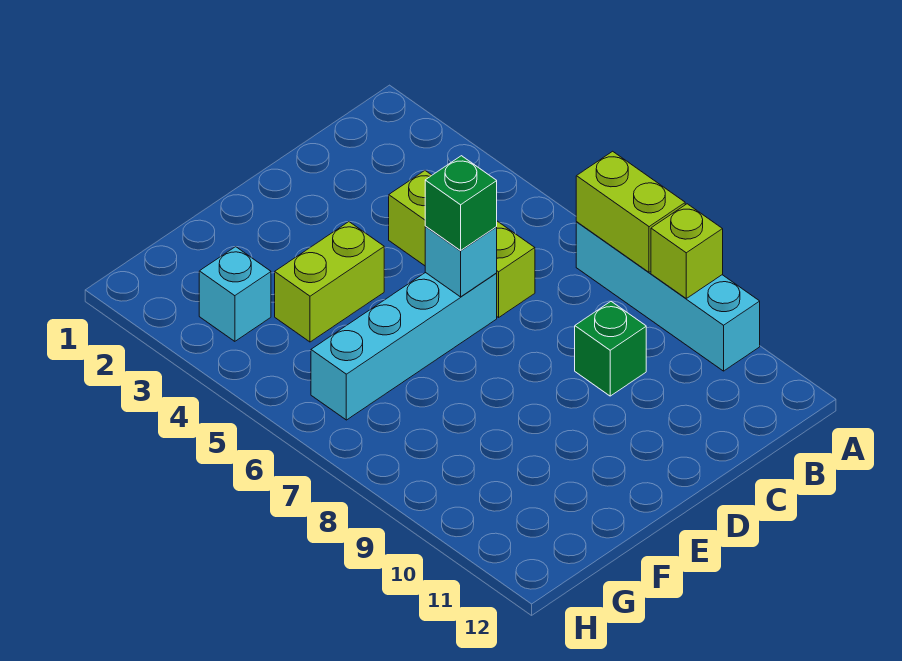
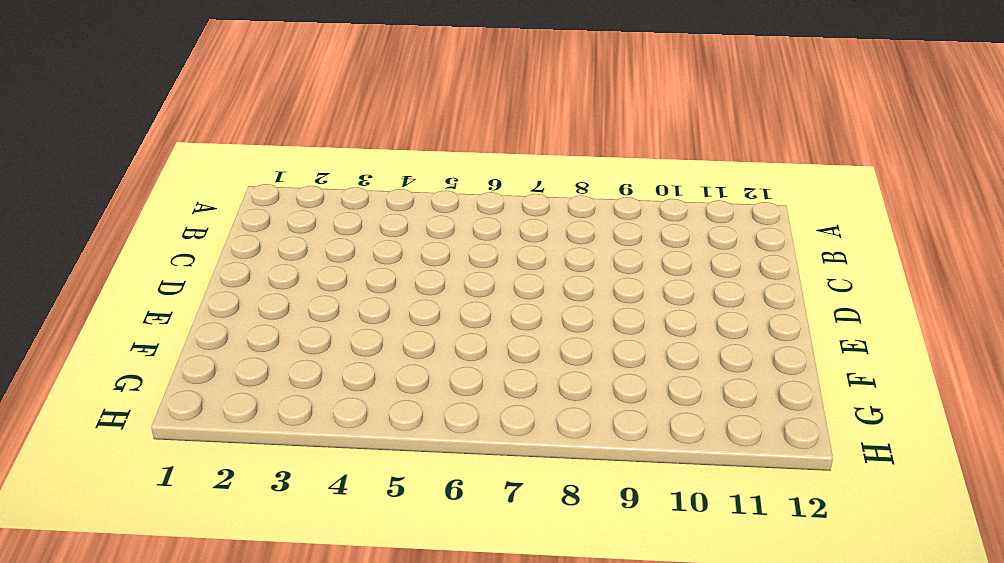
none -> cyan 1x4 brick [576,222,760,371]
none -> lime 1x3 brick [389,171,535,317]

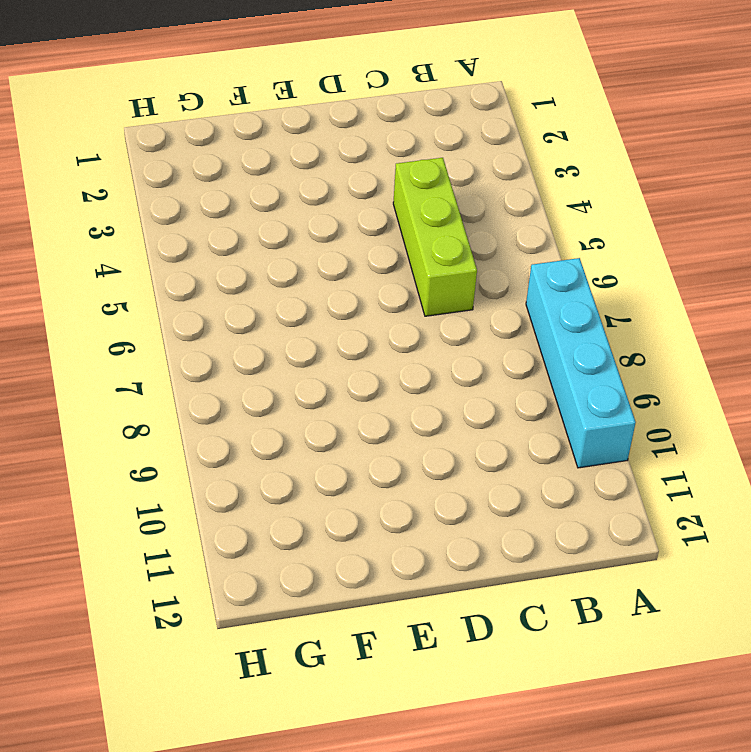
none -> green 1x1 brick [575,301,646,396]
none -> cyan 1x4 brick [311,272,497,420]

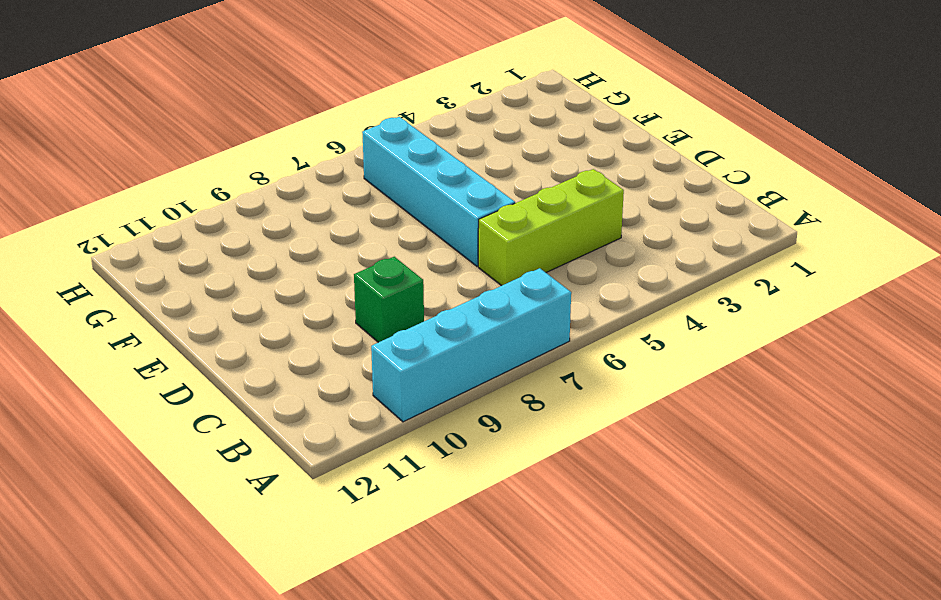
none -> lime 1x2 brick [275,222,384,342]
none -> cyan 1x1 brick [199,247,271,341]

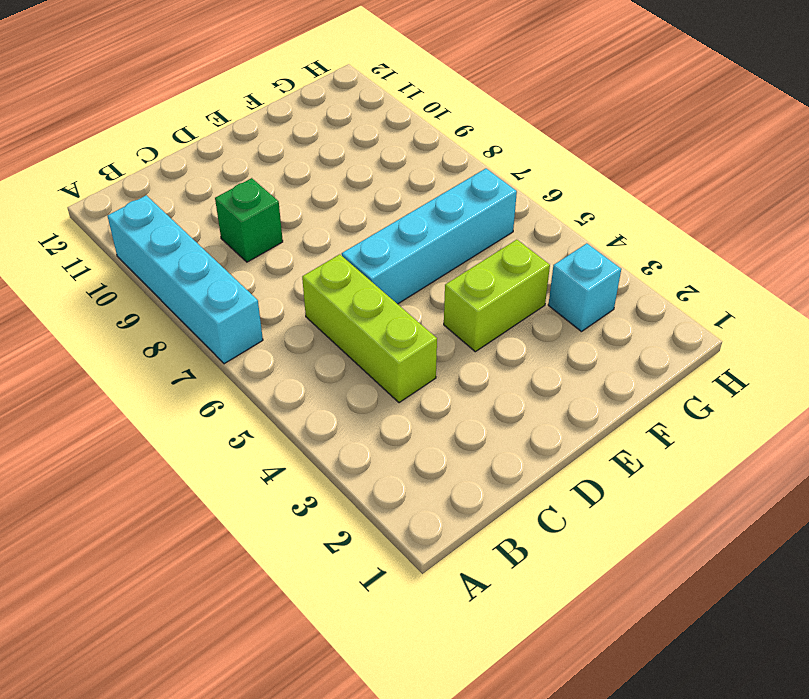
none -> lime 1x2 brick [576,151,685,272]
none -> lime 1x1 brick [651,204,723,298]

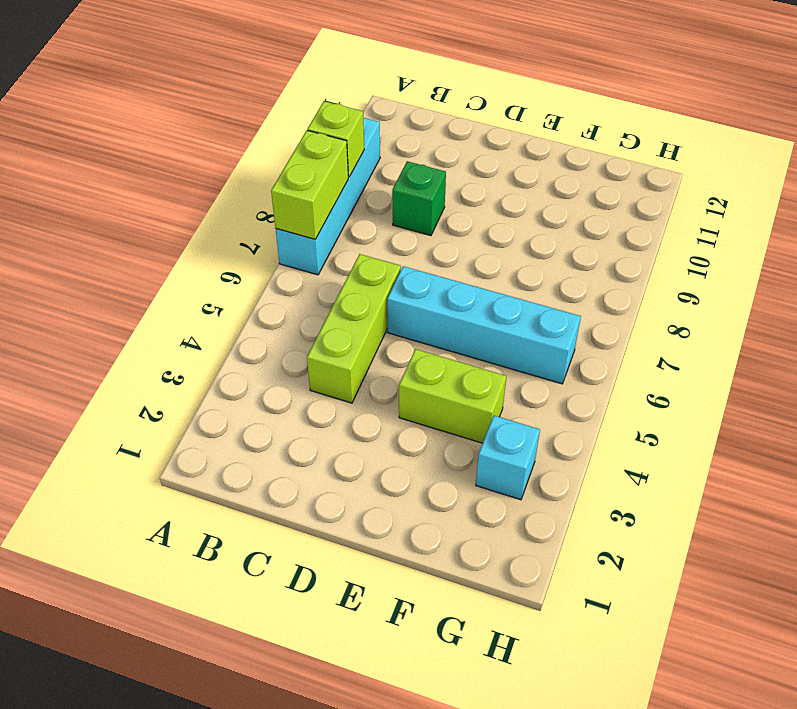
none -> cyan 1x1 brick [425,226,497,297]
none -> green 1x1 brick [425,156,497,250]

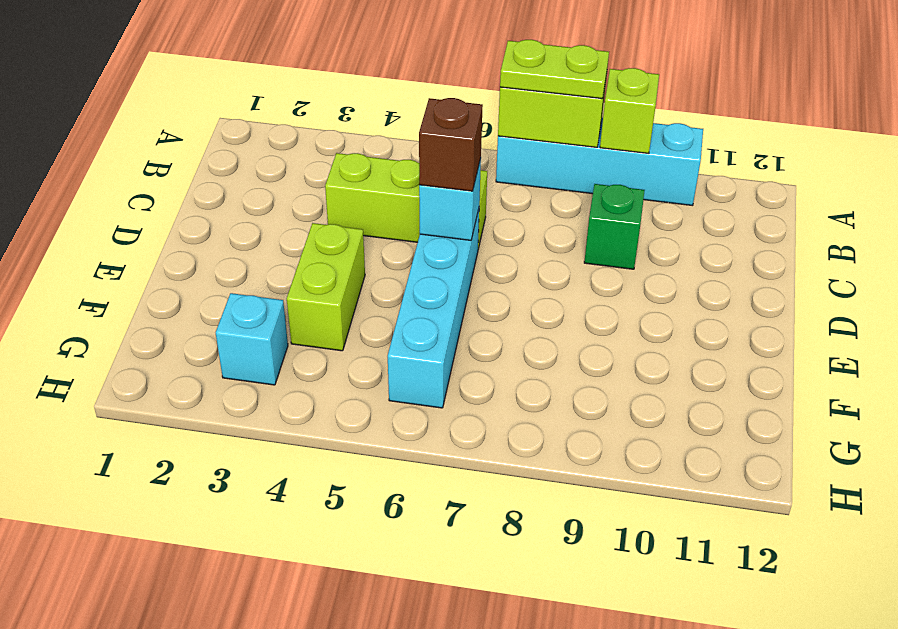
lime 1x2 plate [500,40,609,99] -> none
brown 1x1 brick [419,98,483,191] -> green 1x1 brick [425,156,497,250]

